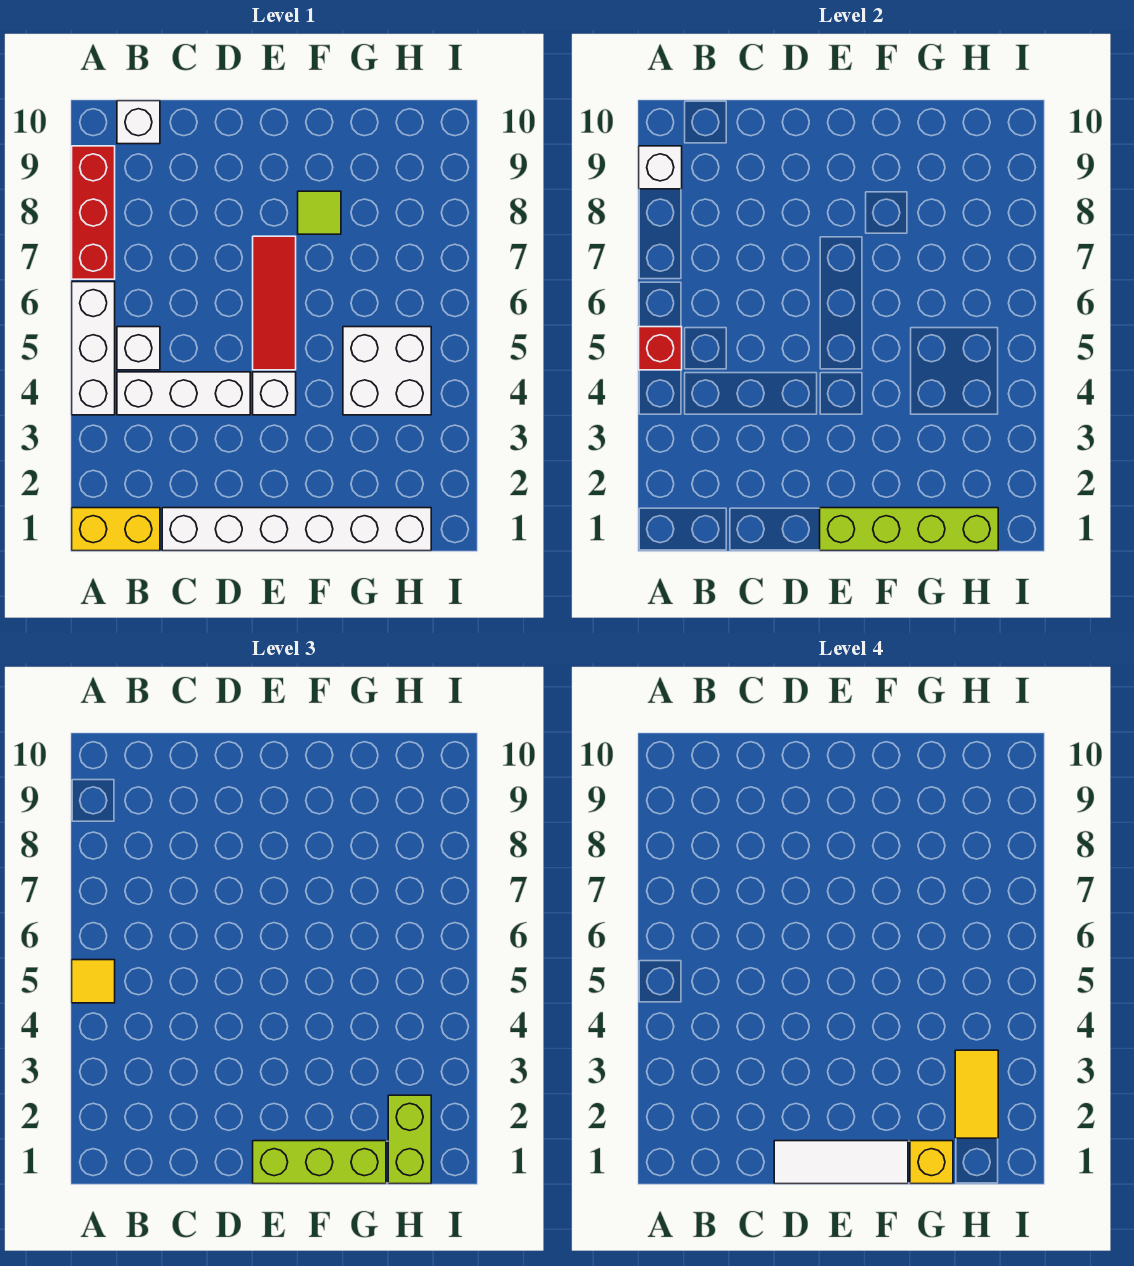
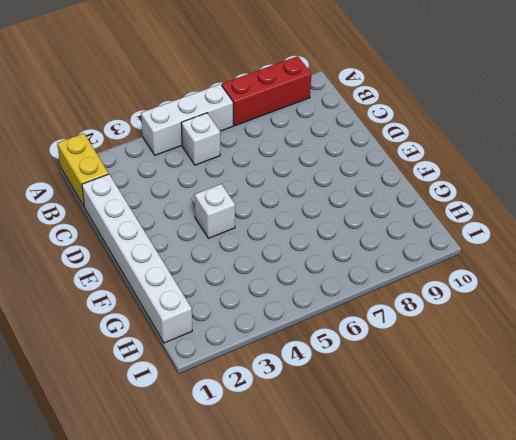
none -> white 1x3 brick [117,372,250,415]
none -> white 1x1 brick [117,101,160,144]
none -> red 1x3 tile [253,236,296,370]

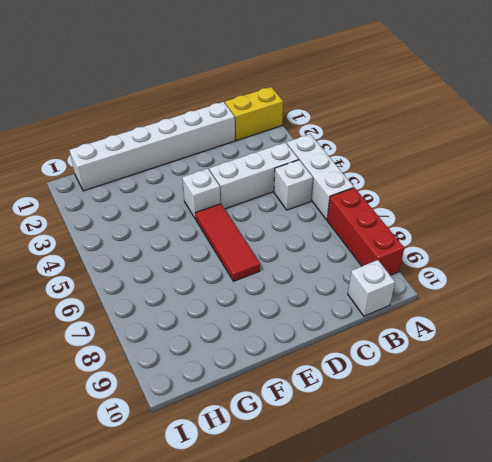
none -> lime 1x1 tile [298,191,341,234]
none -> white 2x2 brick [343,327,431,415]
none -> red 1x1 brick [639,327,682,370]

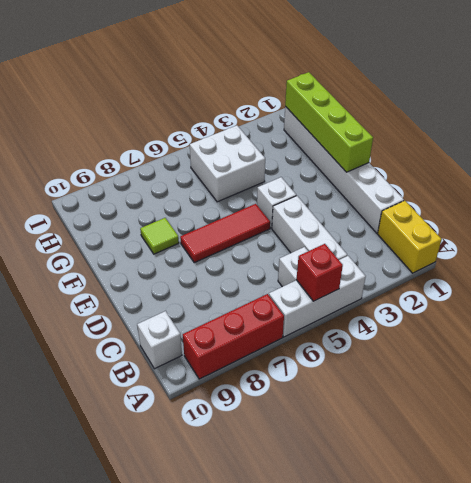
none -> white 1x1 brick [639,146,682,189]
none -> yellow 1x1 tile [72,960,115,1003]
none -> lime 1x3 brick [253,1141,386,1184]

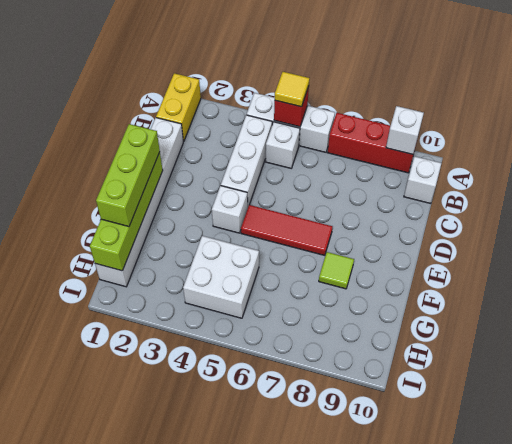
none -> lime 1x2 brick [388,1095,431,1184]
none -> white 1x3 tile [774,1141,908,1184]
none -> yellow 1x1 brick [910,1141,953,1184]

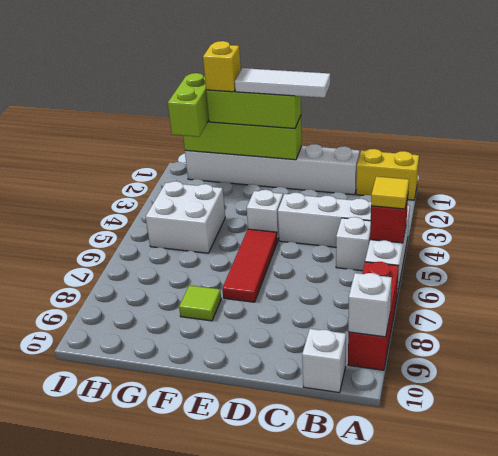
none -> yellow 1x2 tile [955,1050,998,1138]

